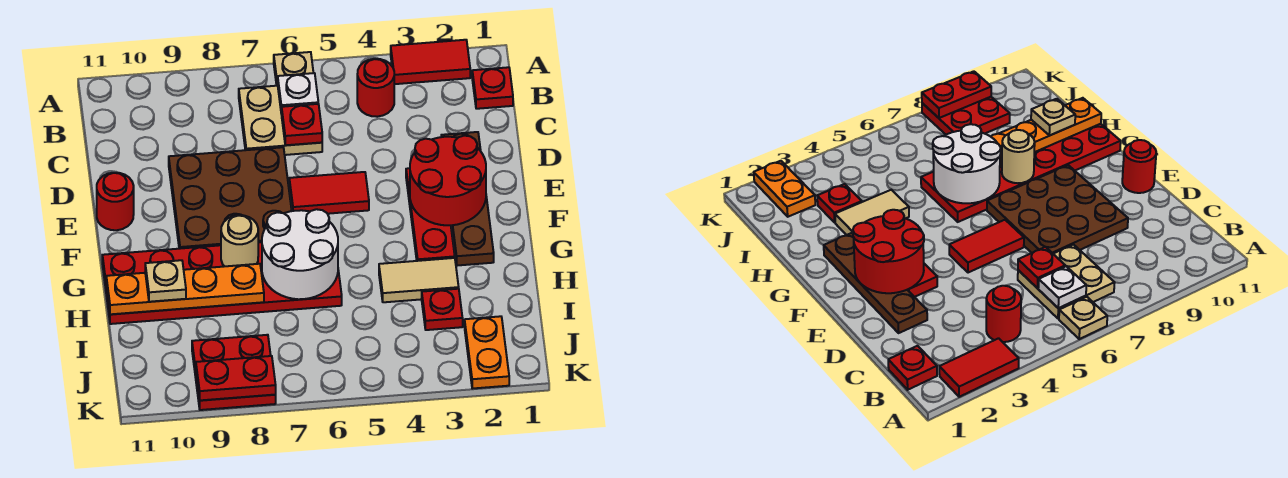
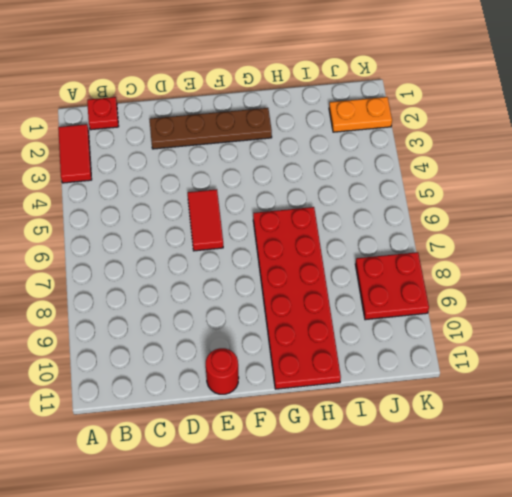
none -> tan 1x1 plate [274,52,313,86]
none -> red 1x1 round brick [357,59,394,117]
none -> tan 2x2 plate [239,86,322,155]

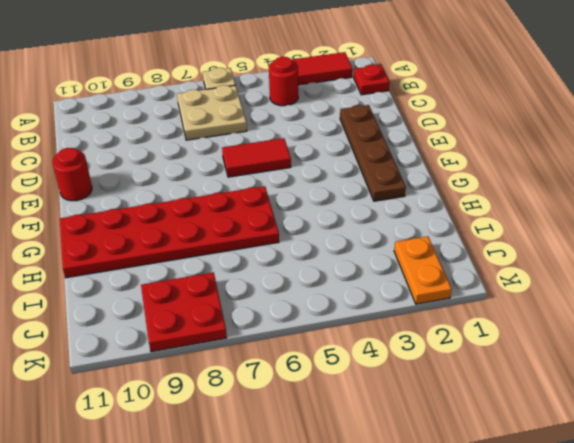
none -> brown 3x3 plate [169,147,292,249]
none -> red 1x3 plate [406,168,455,261]
none -> tan 1x2 tile [379,258,459,302]

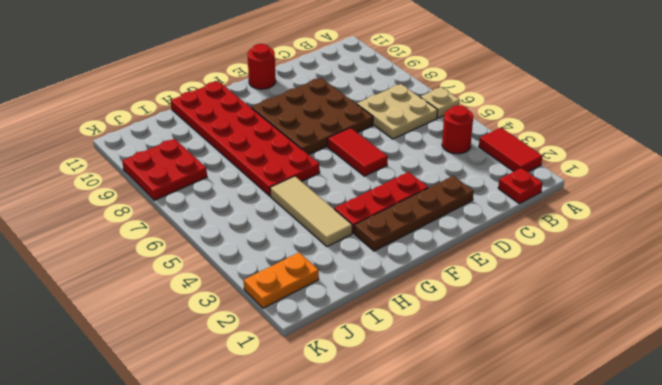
tan 1x3 tile [270,176,352,247] -> tan 1x2 tile [379,258,459,302]
none -> red 1x1 plate [422,289,463,330]
none -> white 1x1 plate [277,73,318,114]
none -> red 1x1 plate [282,104,322,145]

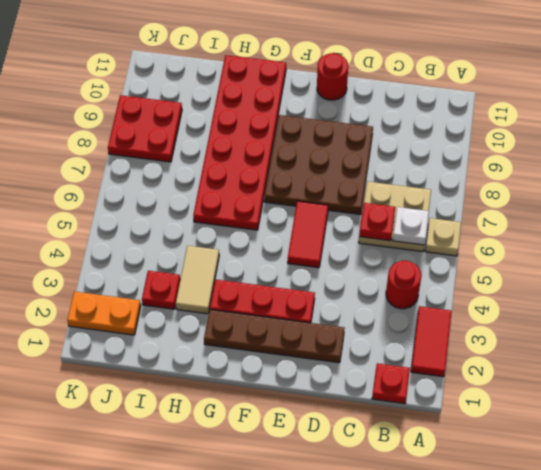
none -> red 2x2 round brick [410,136,486,225]
none -> white 2x2 round brick [262,209,338,299]
none -> tan 1x1 round brick [221,215,258,266]

